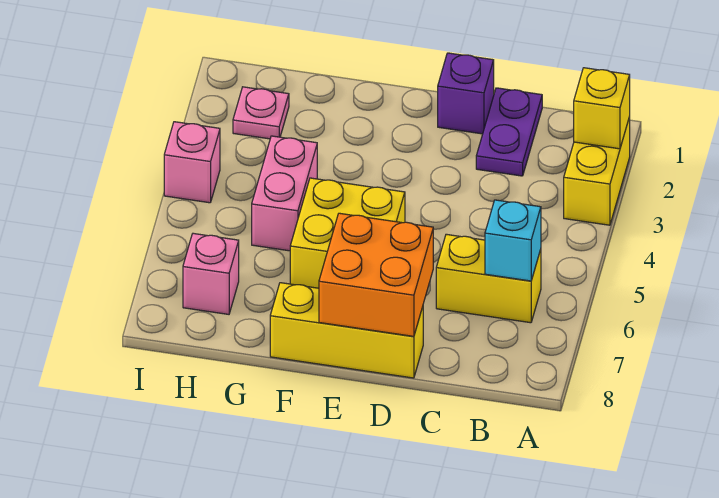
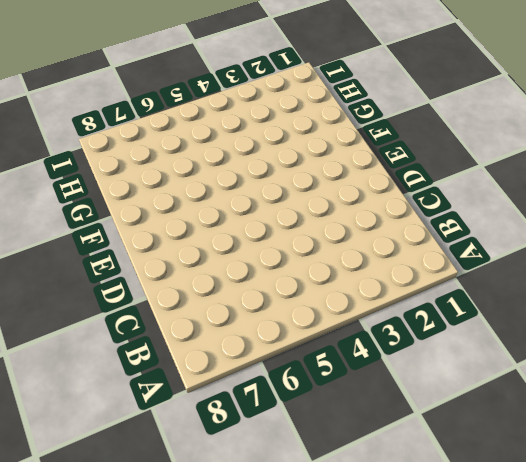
none -> yellow 1x2 brick [564,117,630,225]
none -> yellow 1x2 brick [436,234,541,323]
none -> purple 1x2 plate [476,88,542,176]

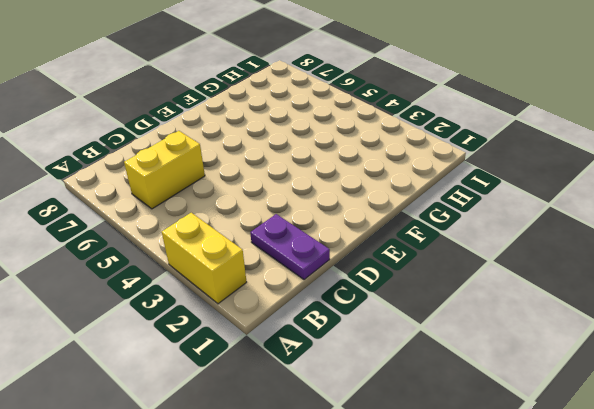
none -> purple 1x1 brick [438,53,494,134]
none -> yellow 1x3 brick [270,283,423,378]
none -> yellow 2x2 brick [290,178,405,288]

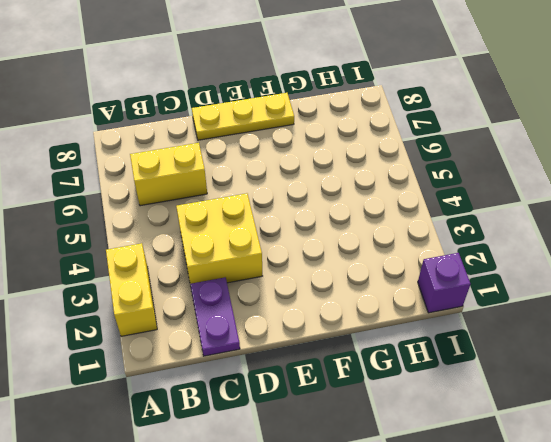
yellow 2x2 brick [176,193,262,284] -> yellow 2x2 brick moved to [290,178,405,288]
yellow 1x3 plate [192,93,294,140] -> yellow 1x3 brick [270,283,423,378]
purple 1x1 brick [418,253,471,313] -> purple 1x1 brick moved to [438,53,494,134]
none -> pink 1x2 brick [252,136,317,251]
none -> pink 1x1 plate [233,87,289,139]
none -> pink 1x1 brick [183,233,239,314]

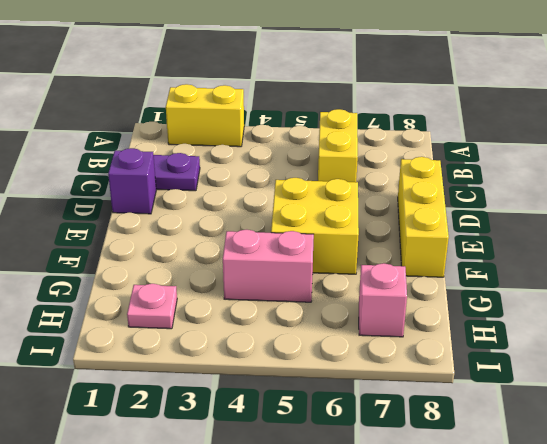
none -> pink 1x1 brick [164,122,220,203]
none -> yellow 1x1 brick [574,68,630,149]
none -> cyan 1x1 brick [485,200,541,281]

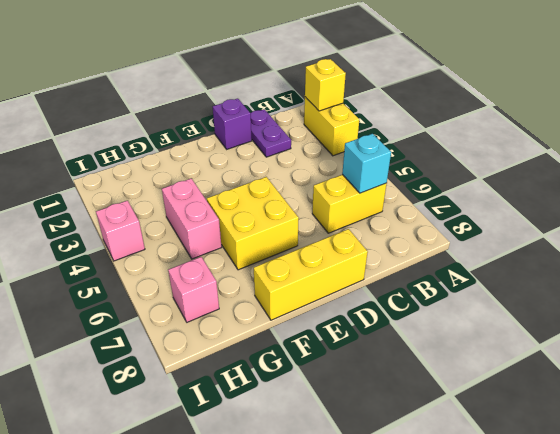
none -> pink 1x1 plate [233,87,289,139]
none -> orange 2x2 brick [319,213,433,336]

